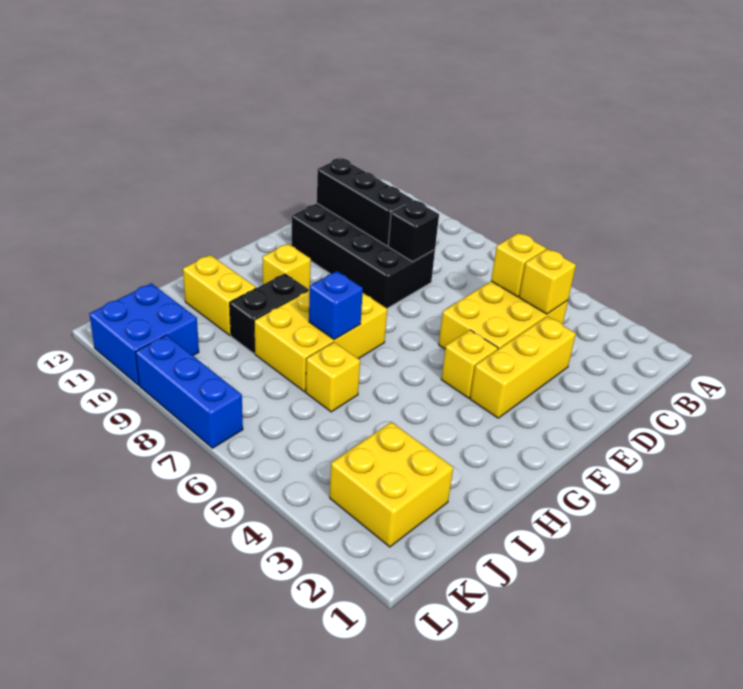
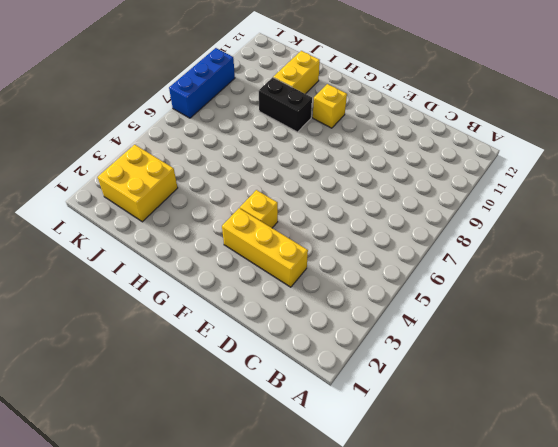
none -> yellow 2x3 brick [439,281,568,349]
none -> black 2x4 brick [292,204,435,308]
none -> yellow 2x3 brick [254,290,387,392]

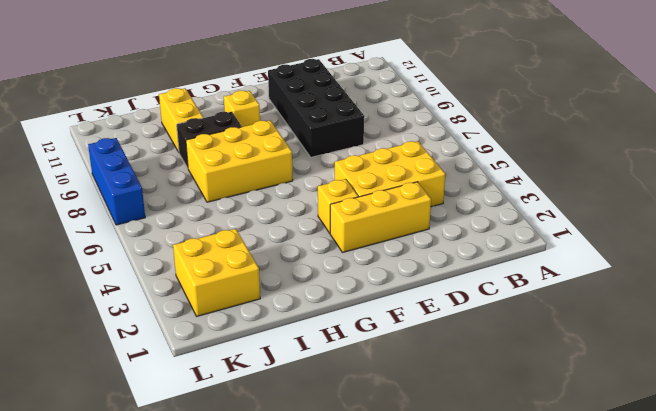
none -> yellow 1x1 brick [306,342,360,412]
none -> blue 2x2 brick [89,283,199,385]
none -> yellow 1x1 brick [519,249,576,314]

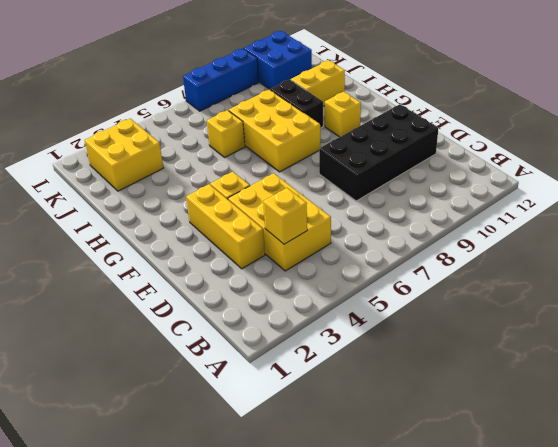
none -> yellow 1x1 brick [491,233,546,297]
none -> black 1x1 brick [388,200,439,262]
none -> black 1x3 brick [317,158,413,246]

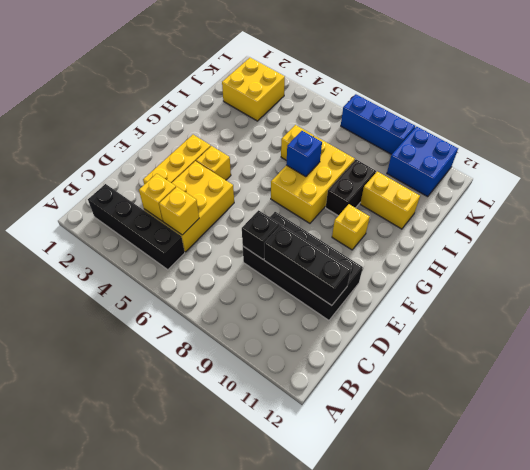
black 1x4 brick [88,184,185,270] -> none

